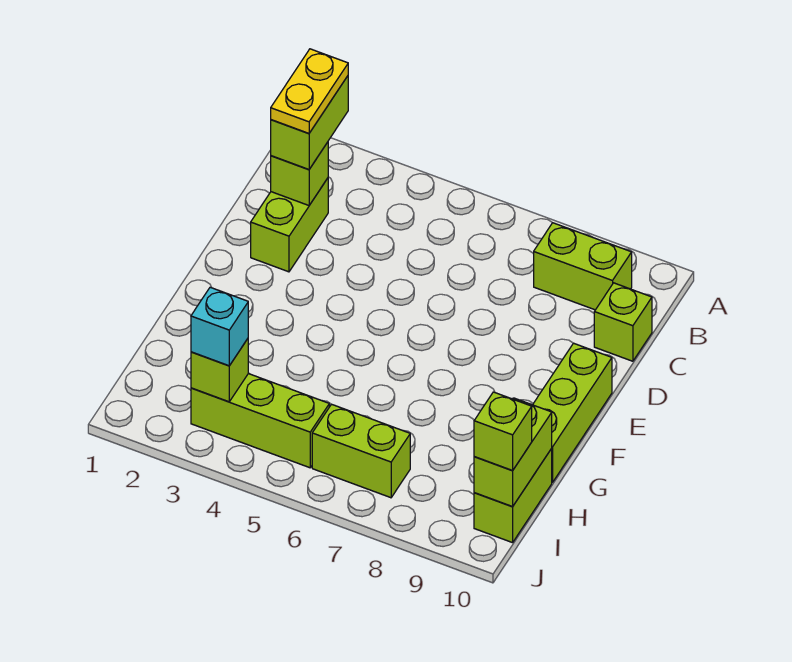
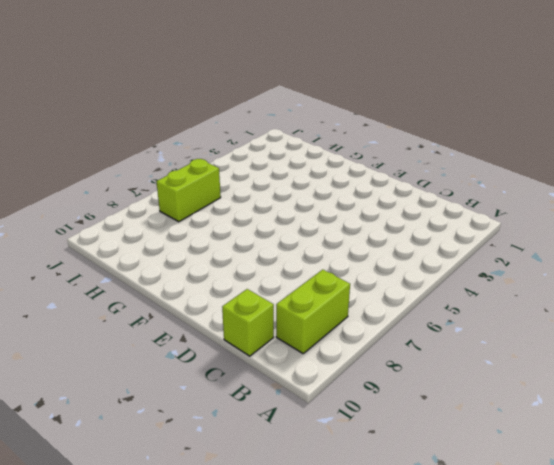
none -> lime 1x2 brick [251,178,328,272]
none -> lime 1x3 brick [533,343,612,482]
none -> lime 1x2 brick [474,449,552,543]

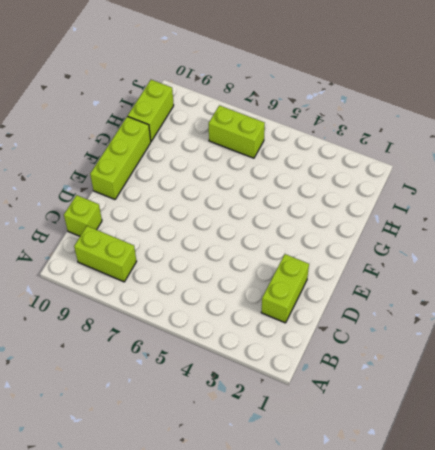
none -> lime 1x3 brick [191,374,329,468]
none -> lime 1x1 brick [271,142,328,205]
none -> lime 1x2 brick [474,398,552,507]

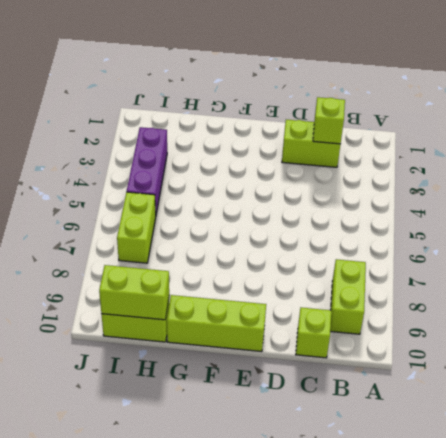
purple 1x3 brick [127,127,167,213] -> lime 1x3 brick [191,374,329,468]
none -> lime 1x1 brick [191,339,248,402]
none -> lime 1x2 brick [271,76,348,170]
none -> cyan 1x1 brick [191,287,248,366]

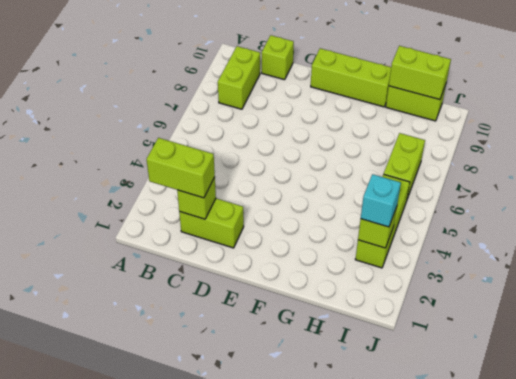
none -> lime 1x1 brick [474,392,532,471]
none -> yellow 1x2 plate [271,49,348,133]

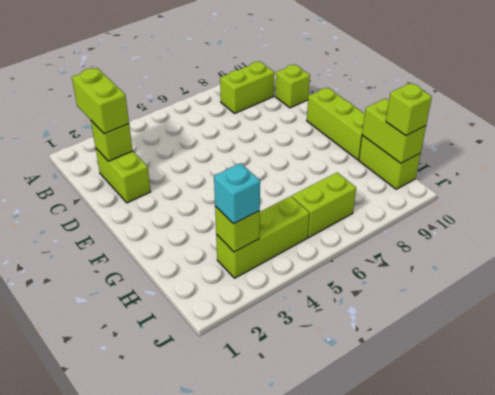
none -> yellow 1x2 plate [271,49,348,133]

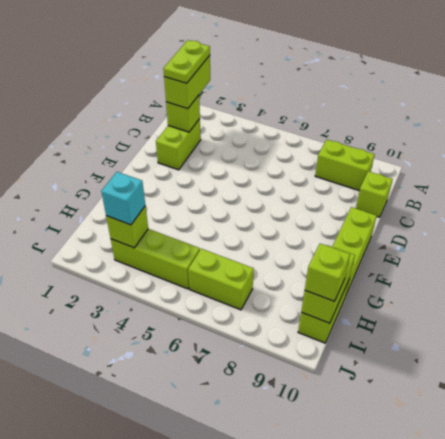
lime 1x2 plate [163,40,210,83] -> yellow 1x2 plate [271,49,348,133]

